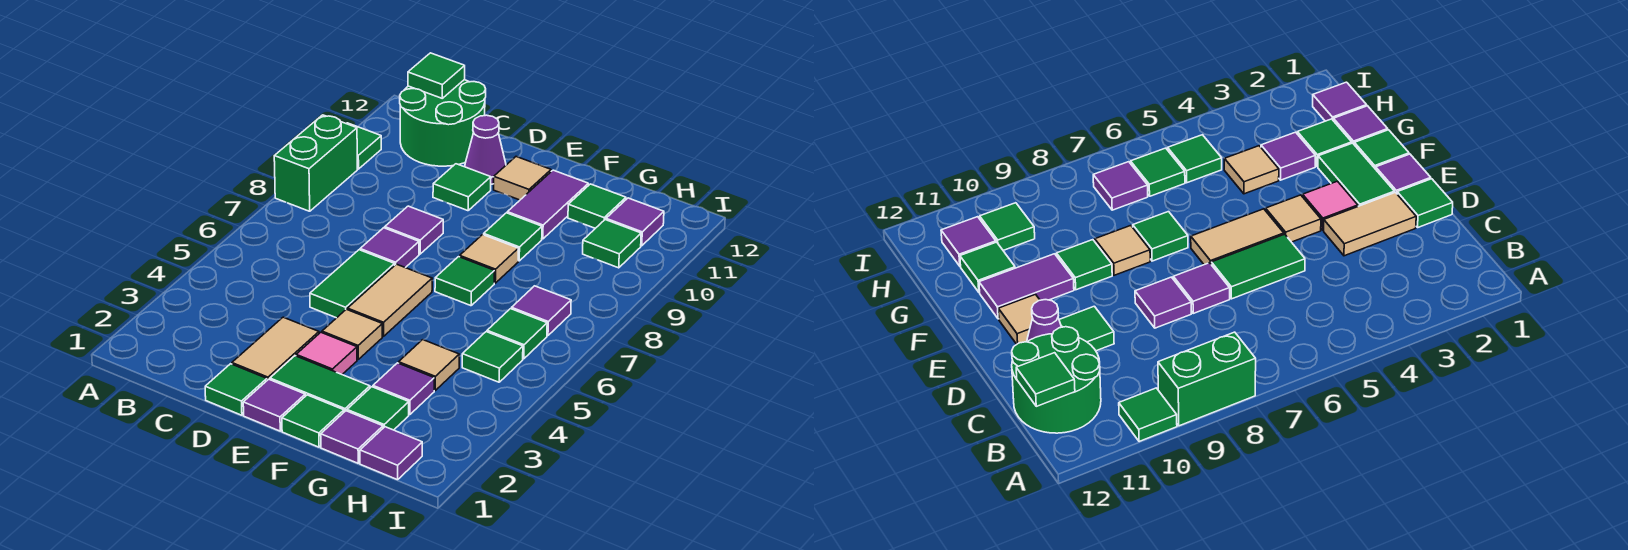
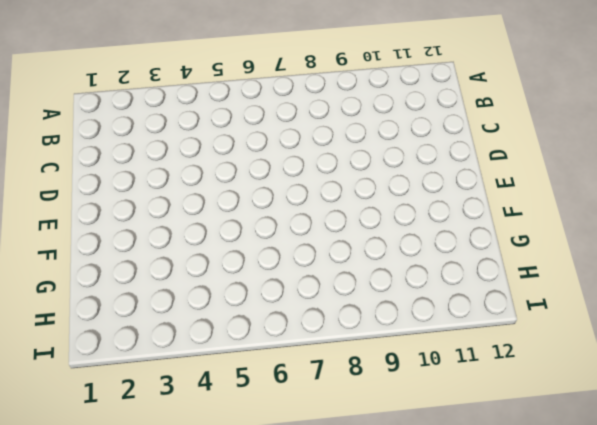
none -> green 1x2 brick [274,115,357,211]
none -> green 1x1 tile [346,123,381,169]
none -> green 2x2 round brick [400,80,486,166]
none -> green 1x1 tile [205,364,267,415]

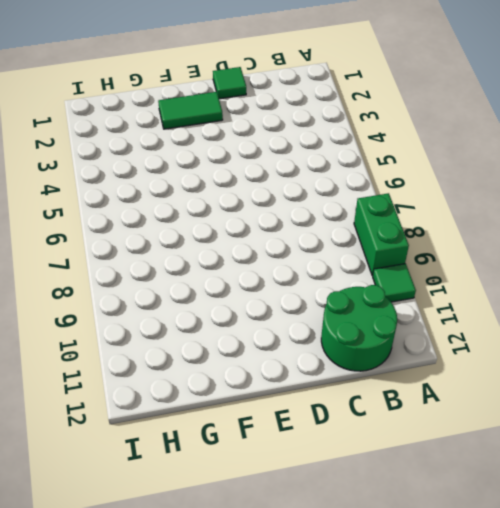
none -> tan 1x2 tile [232,317,319,380]
none -> green 1x2 tile [310,250,395,318]
none -> purple 1x1 tile [360,228,419,268]
none -> purple 1x1 tile [385,206,443,254]

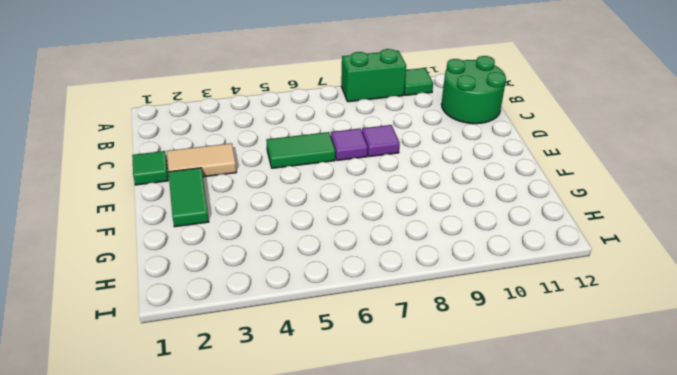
none -> green 1x1 tile [433,164,491,211]
none -> purple 1x1 cone [465,115,506,184]
none -> purple 1x1 tile [243,379,305,431]
none -> pink 1x1 tile [296,332,357,374]

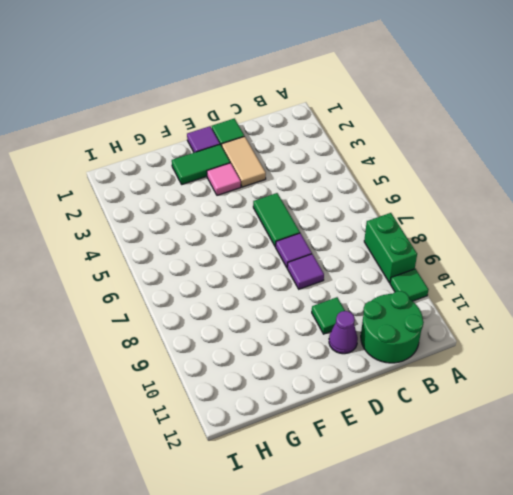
none -> tan 1x1 tile [322,309,382,359]
none -> tan 1x2 tile [347,264,432,336]
none -> tan 1x1 tile [494,157,551,200]
none -> green 1x1 tile [282,395,344,447]

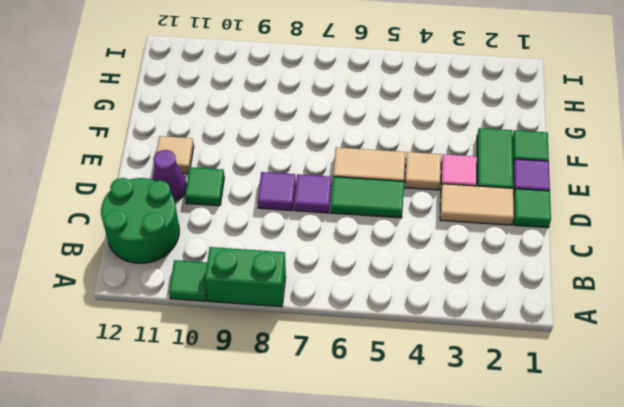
none -> green 1x1 tile [435,257,494,306]
none -> tan 1x1 tile [460,235,518,283]
none -> green 1x1 tile [484,213,542,261]
none -> purple 1x2 tile [507,170,588,239]

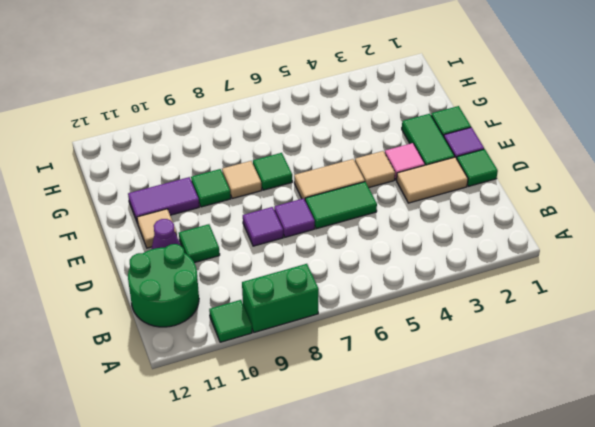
none -> purple 1x1 tile [321,411,383,463]
none -> green 1x1 tile [347,387,409,430]
none -> purple 1x1 tile [373,363,434,414]
none -> tan 1x1 tile [399,340,459,390]

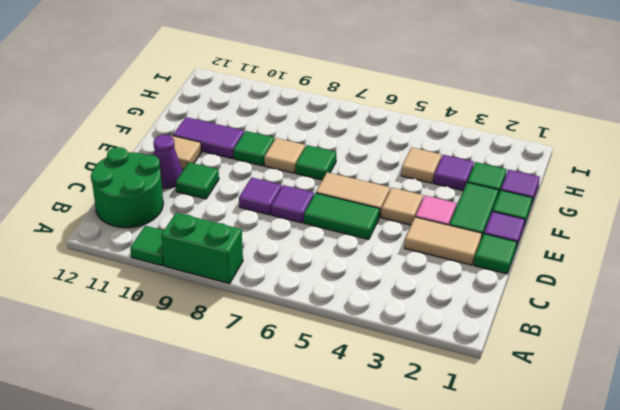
none -> green 1x1 tile [568,184,626,228]
none -> purple 1x1 tile [360,427,422,480]
none -> green 1x1 tile [462,332,523,382]
none -> green 1x1 tile [487,309,547,359]

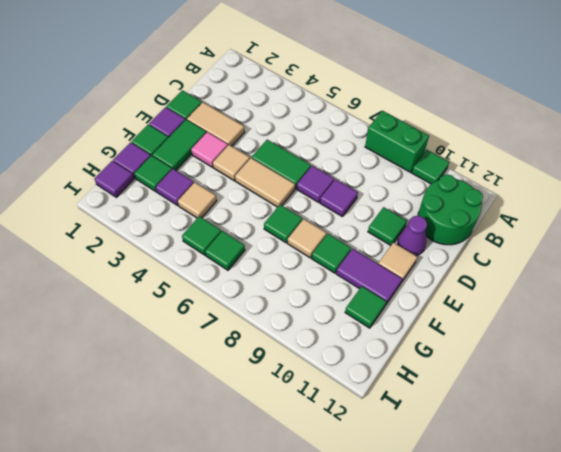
none -> purple 1x1 tile [512,286,571,336]
none -> green 1x1 tile [583,220,641,268]
none -> purple 1x1 tile [606,198,664,246]
none -> green 1x1 tile [408,53,465,98]

